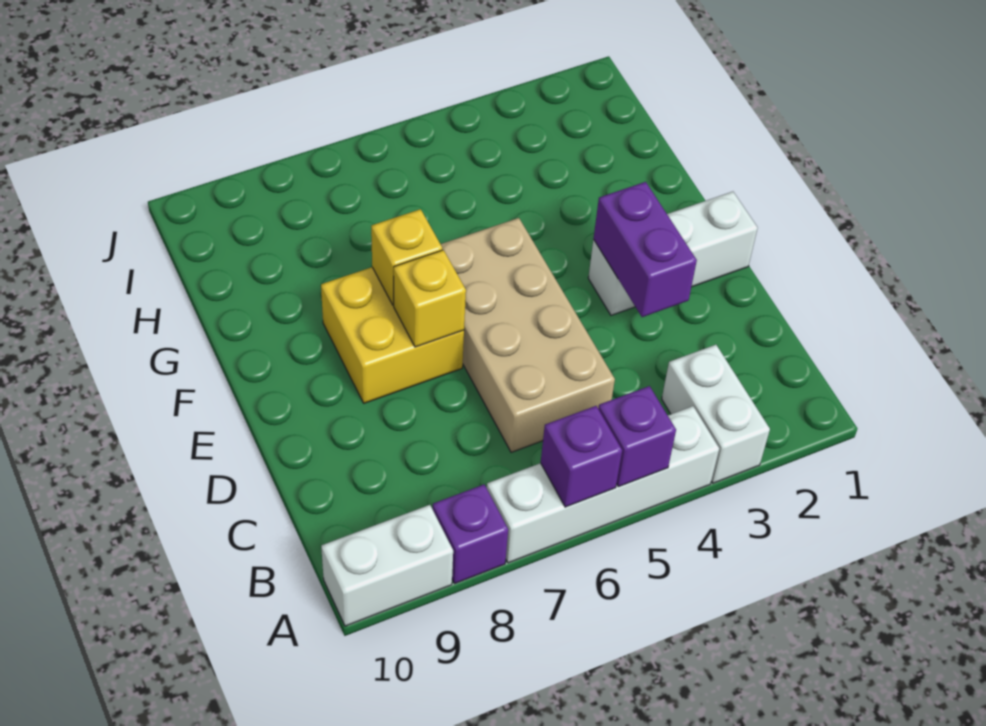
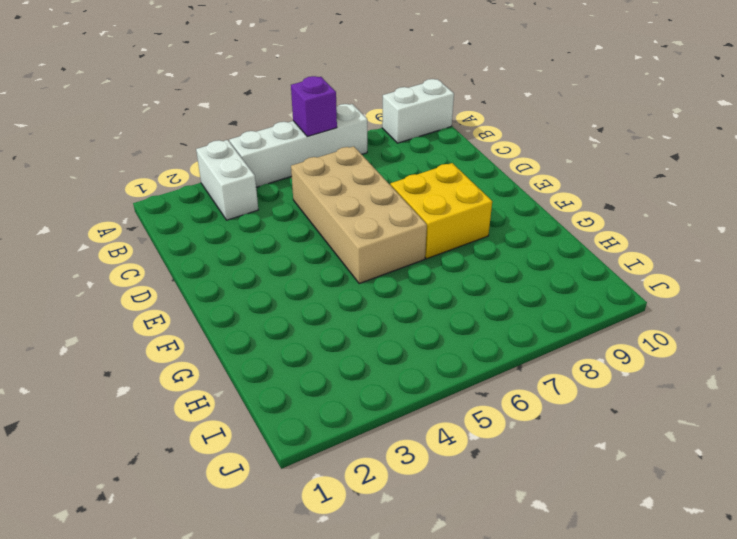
none -> purple 1x1 brick [433,485,508,584]
none -> white 1x3 brick [588,192,758,315]
none -> purple 1x1 brick [598,386,676,487]

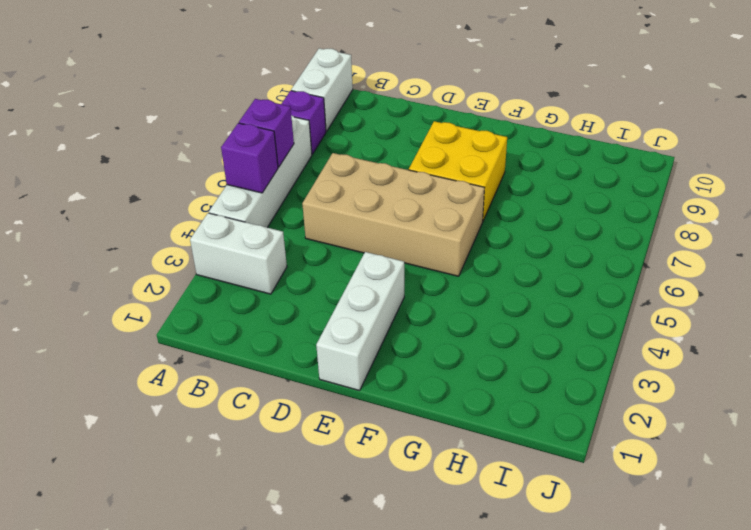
none -> purple 1x2 brick [593,182,697,317]
none -> yellow 1x1 brick [394,250,466,347]
none -> yellow 1x1 brick [371,209,442,305]

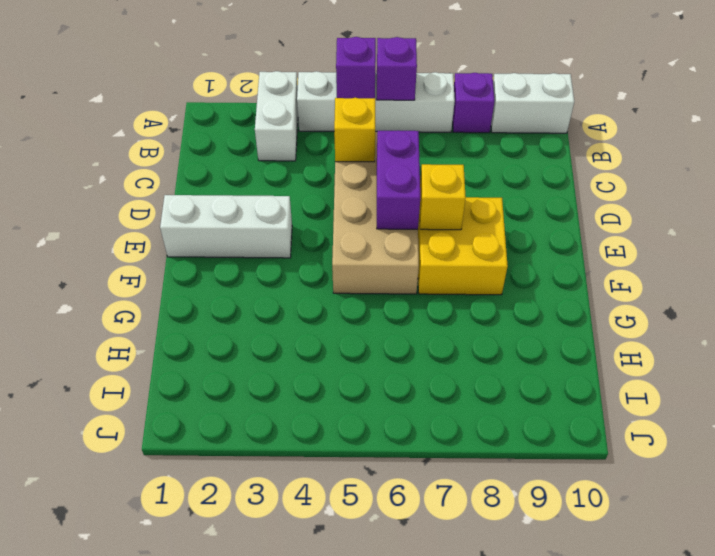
yellow 1x1 brick [334,98,375,162] -> yellow 1x1 brick moved to [371,209,442,305]
purple 1x2 brick [377,130,420,229] -> purple 1x2 brick moved to [593,182,697,317]

